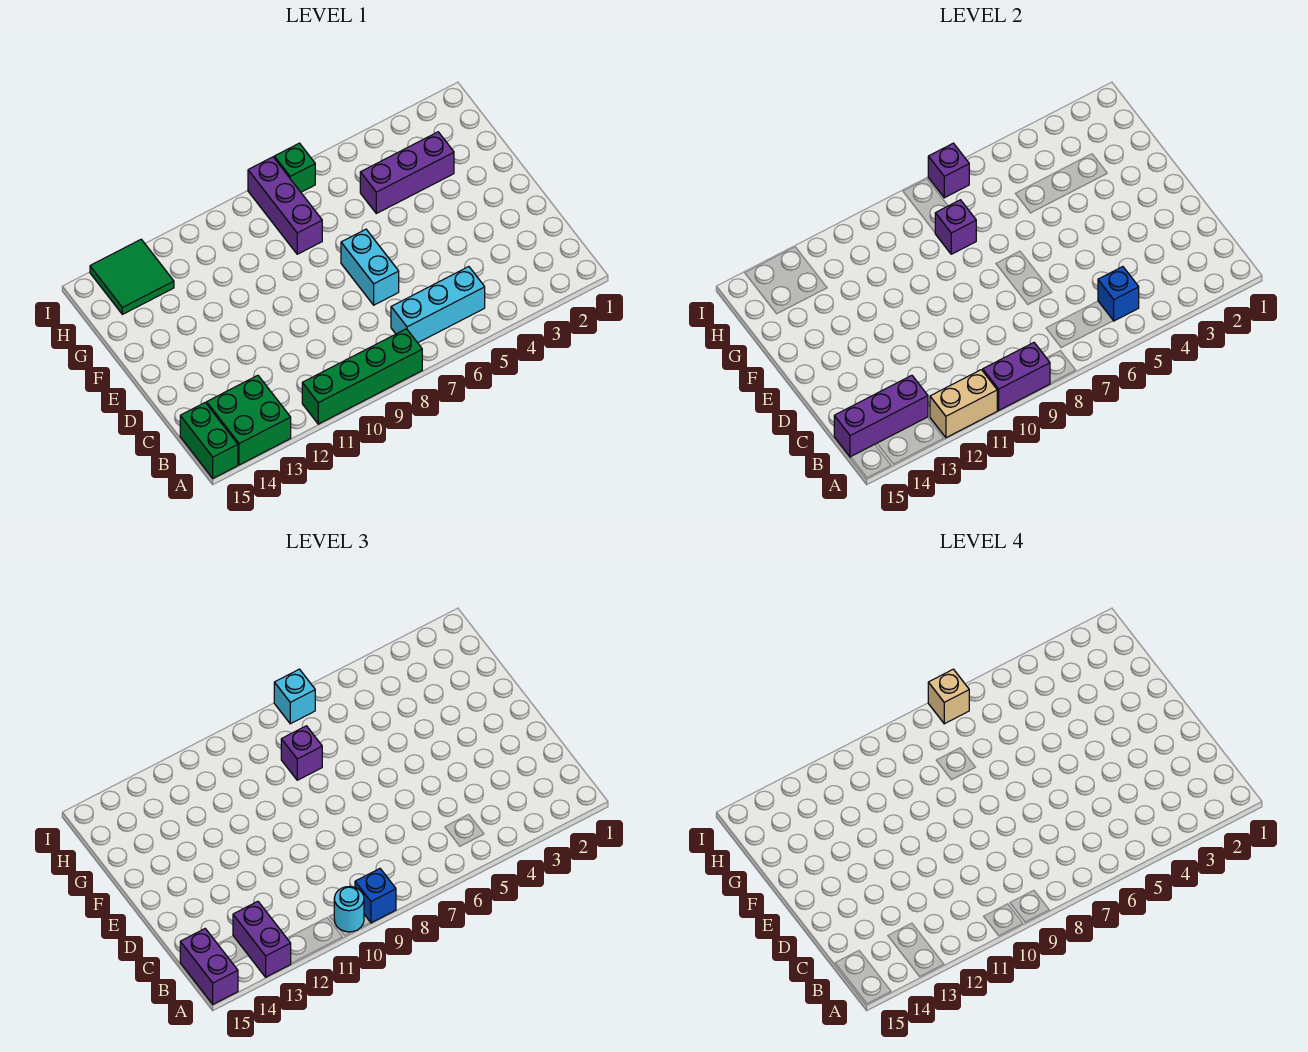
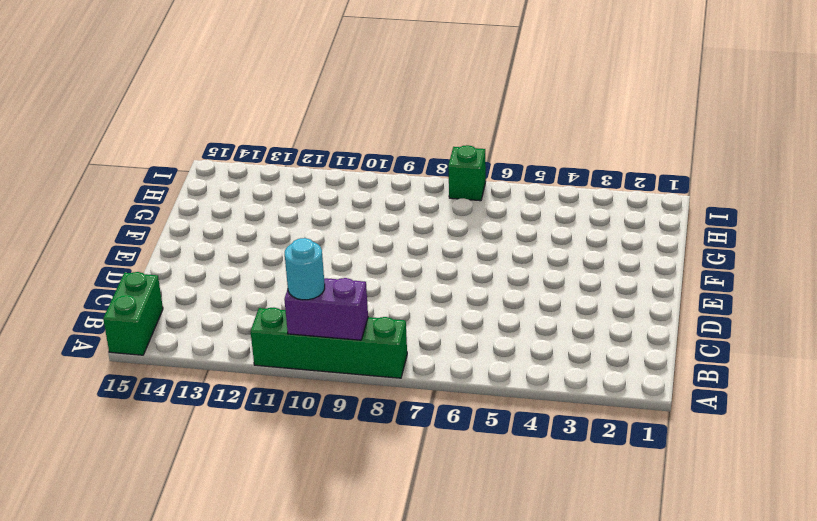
none -> green 2x2 brick [207,375,291,465]
none -> cyan 1x3 brick [391,267,485,343]
none -> cyan 1x2 brick [341,229,399,305]

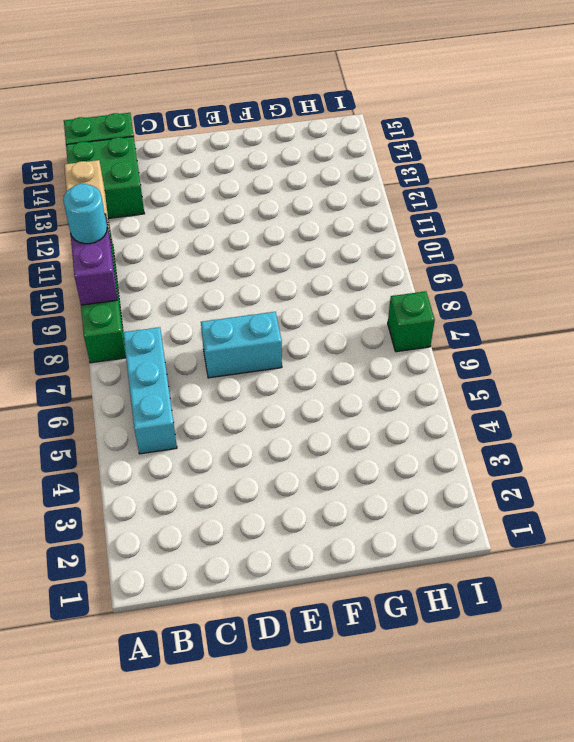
none -> purple 1x3 brick [360,132,454,214]
none -> purple 1x3 brick [248,157,322,254]
none -> green 2x2 tile [90,239,174,314]

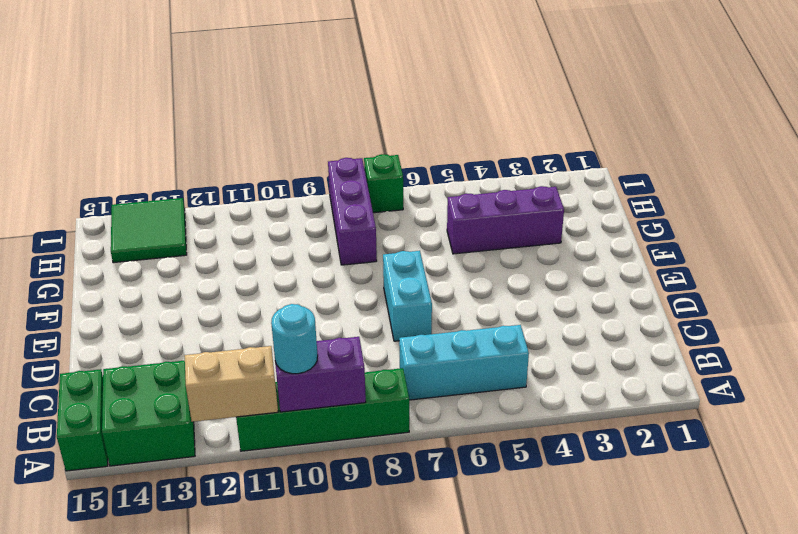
none -> blue 1x1 brick [1098,267,1139,321]
none -> purple 1x3 brick [834,375,928,457]
none -> purple 1x1 brick [935,200,976,254]

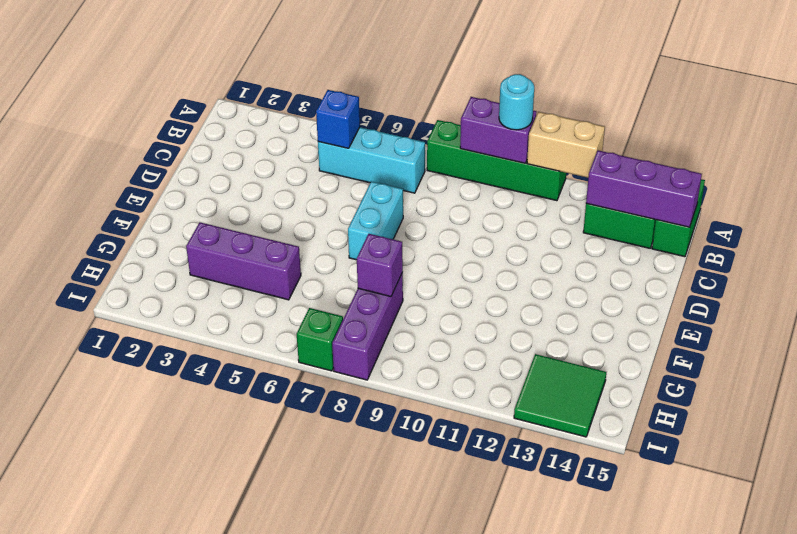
none -> purple 1x1 brick [928,143,969,198]
none -> blue 1x1 brick [355,869,396,923]
none -> purple 1x2 brick [233,901,291,977]

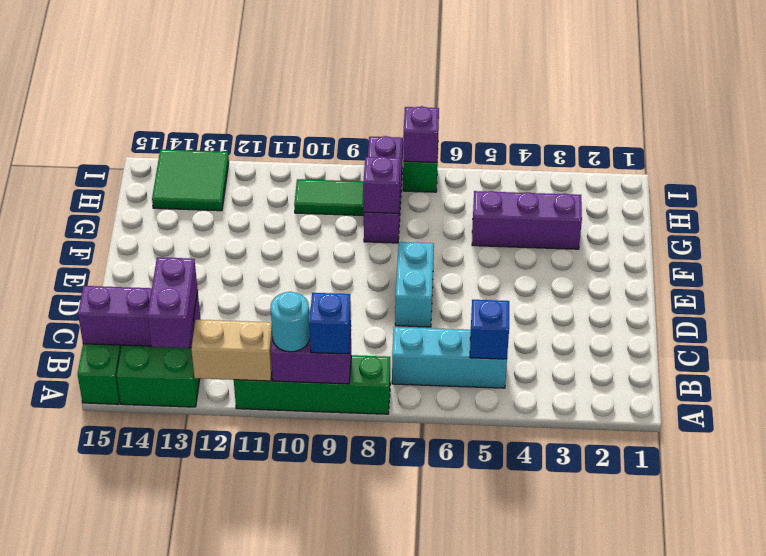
green 1x2 tile [294,179,364,216] -> none
none -> purple 1x2 brick [180,929,238,1004]
none -> purple 1x1 brick [281,726,322,780]
none -> cyan 1x1 brick [274,669,315,724]

